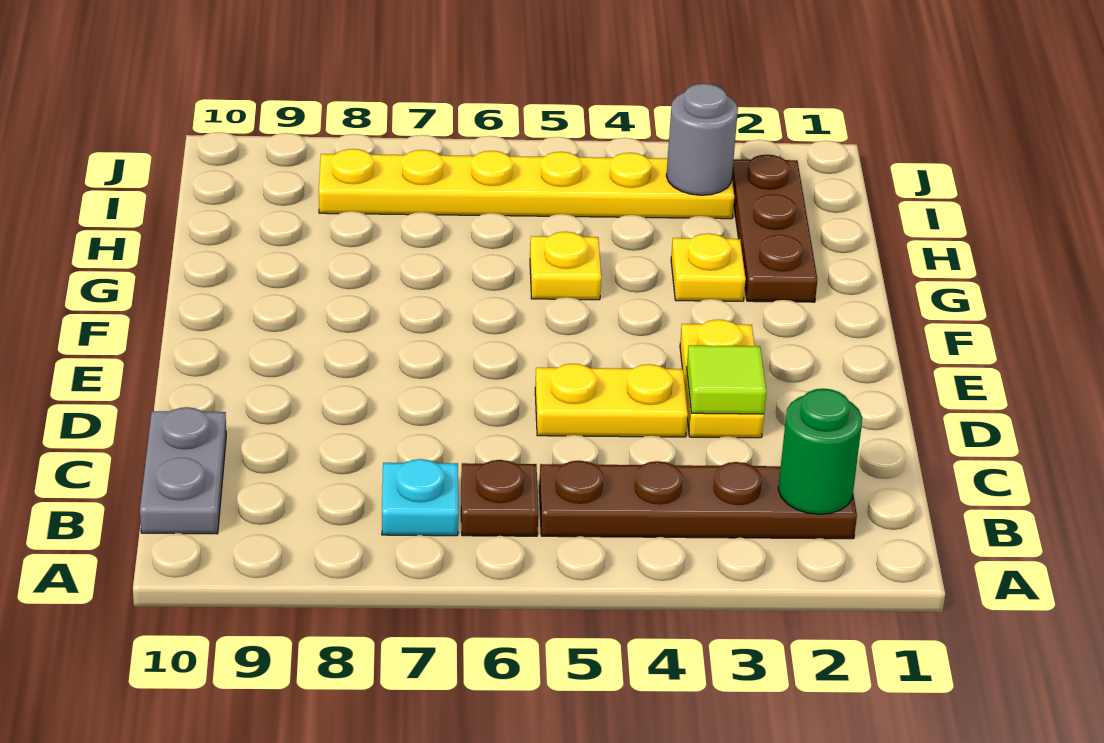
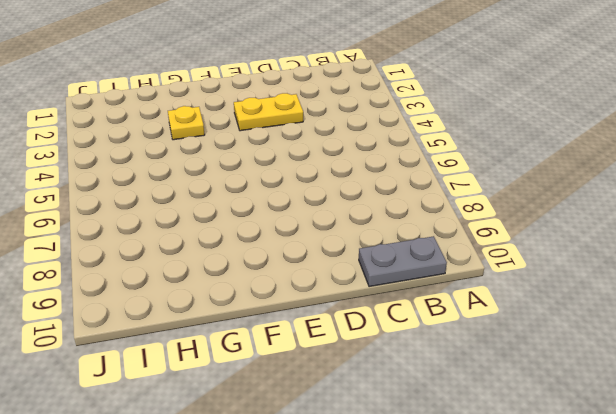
none -> brown 1x4 plate [539,461,857,539]
none -> brown 1x1 plate [461,460,538,536]
none -> cyan 1x1 plate [382,459,458,536]

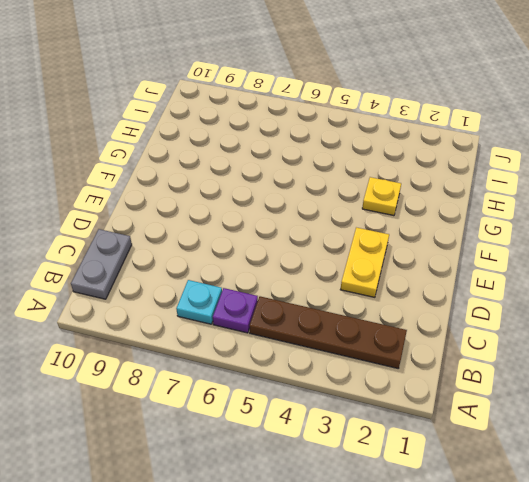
purple 1x1 plate [213,288,258,333] -> brown 1x1 plate [461,460,538,536]
none -> yellow 1x2 plate [535,364,688,437]
none -> brown 1x3 plate [732,155,817,302]
none -> yellow 1x1 plate [530,232,601,300]

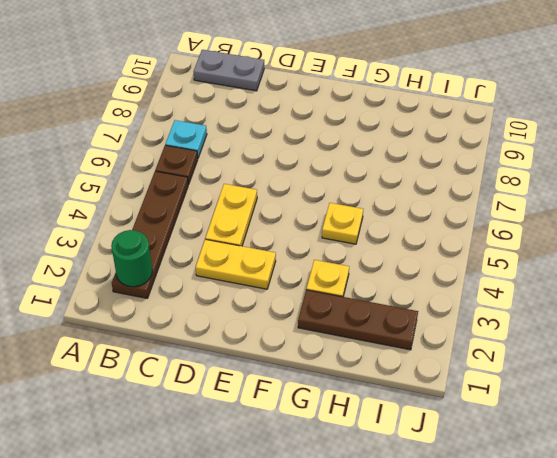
none -> yellow 1x6 plate [319,149,734,219]
none -> lime 1x1 tile [687,345,766,414]
none -> grey 1x1 round brick [666,84,738,195]

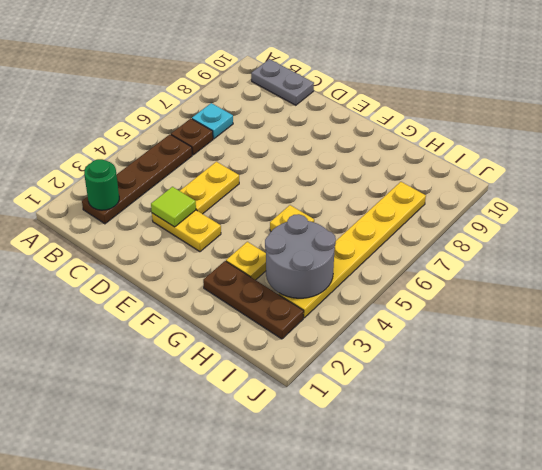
grey 2x2 round brick [265,214,336,298] -> grey 1x1 round brick [666,84,738,195]

